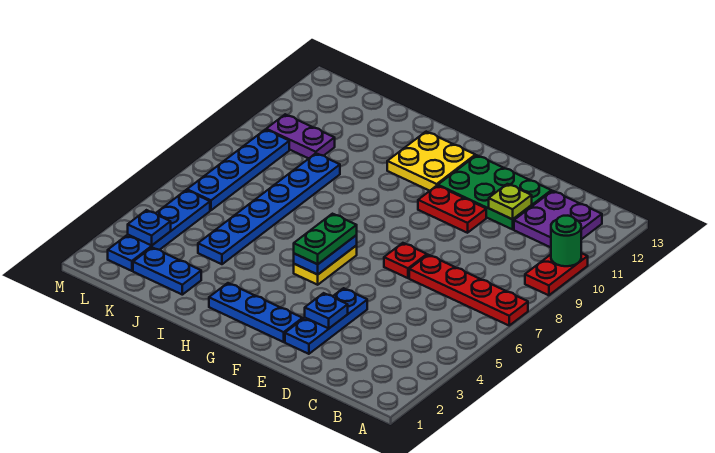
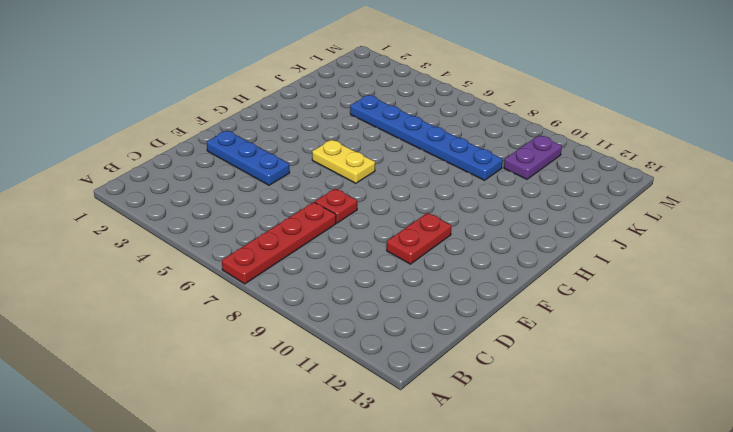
none -> red 1x2 plate [525,253,588,295]
none -> purple 2x2 plate [514,191,602,247]
none -> green 2x3 plate [438,155,551,229]

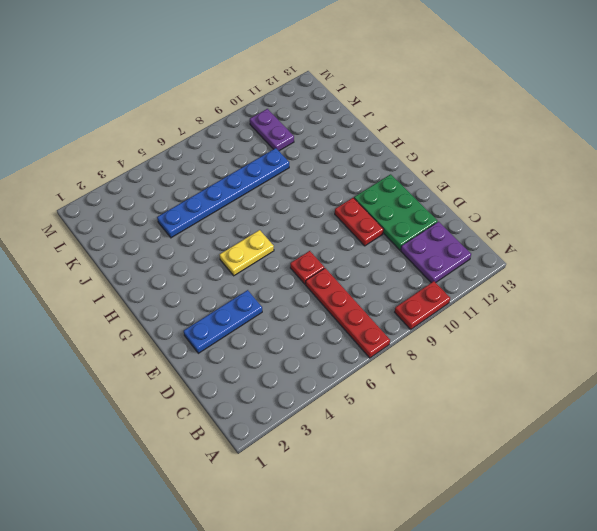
none -> blue 1x3 plate [209,283,303,342]
none -> yellow 2x2 plate [387,132,475,191]
none -> blue 1x2 plate [133,248,201,295]

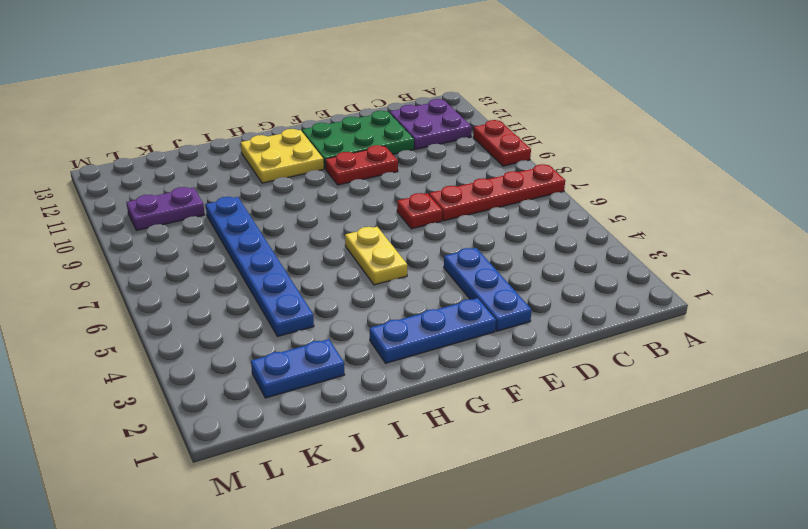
none -> blue 1x4 plate [108,190,210,271]
none -> blue 1x4 plate [187,130,289,210]
none -> green 1x1 round brick [551,216,581,266]

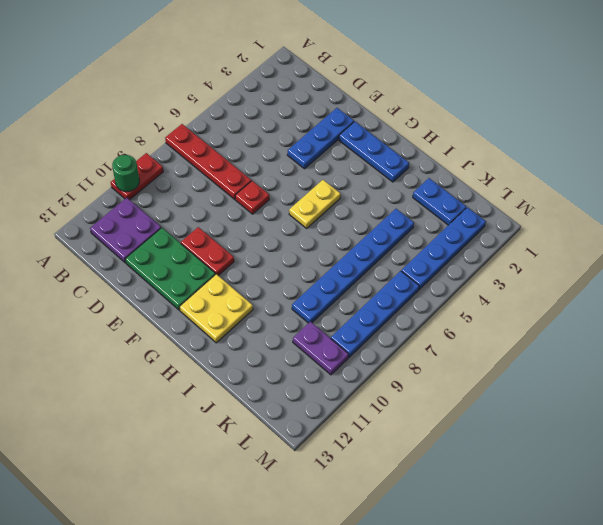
none -> lime 1x1 plate [489,184,532,219]
none -> blue 1x1 plate [305,293,348,328]
none -> blue 1x2 plate [294,235,357,275]

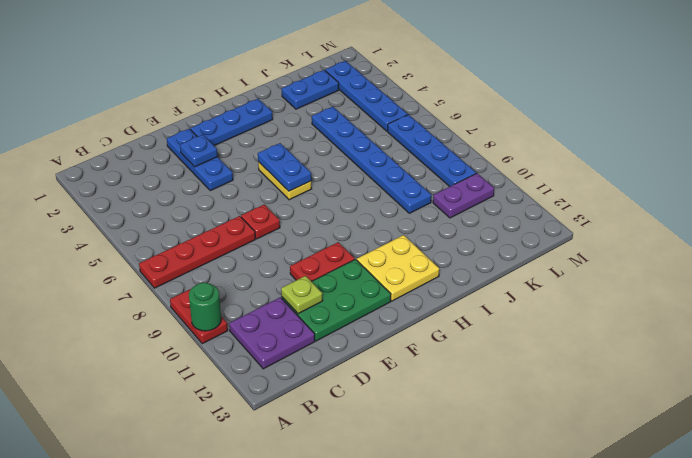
none -> blue 1x1 plate [128,210,171,246]
none -> green 1x2 plate [294,214,357,264]

